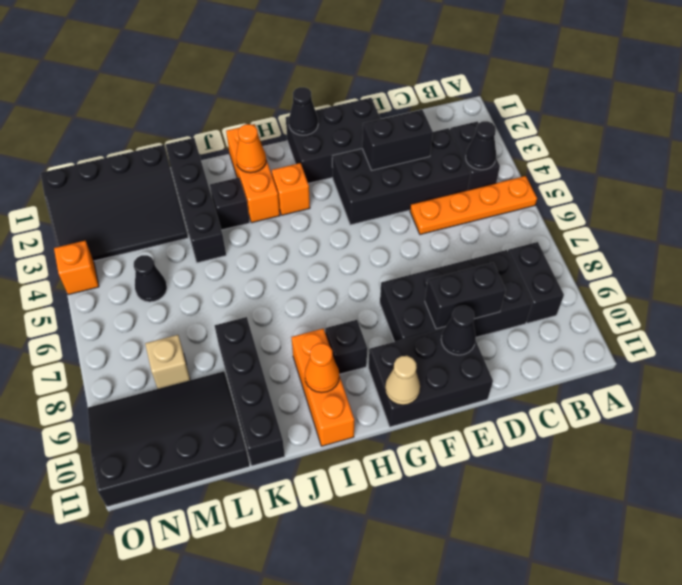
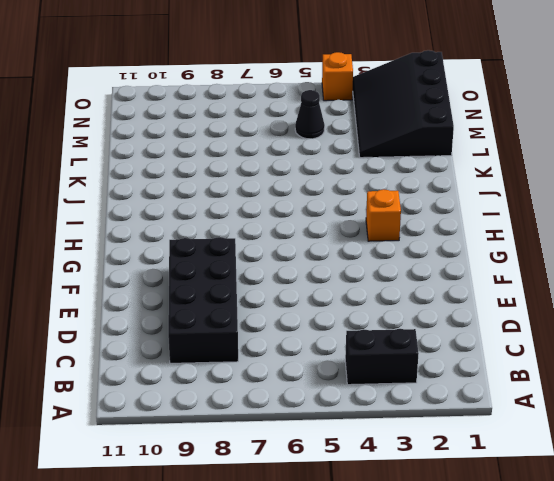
none -> orange 1x4 plate [410,176,537,235]
none -> black 1x2 brick [508,242,564,323]
none -> black 2x4 brick [332,128,470,225]

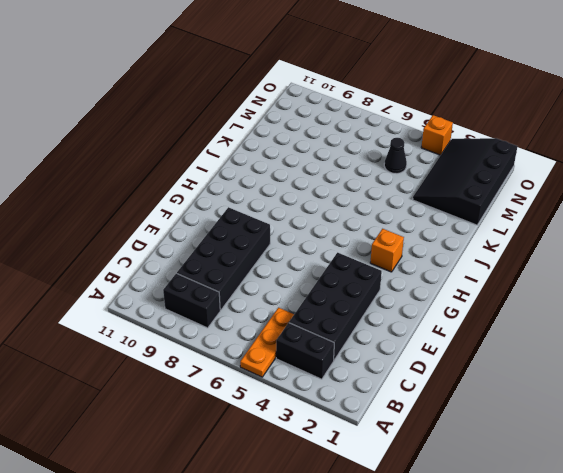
orange 1x3 plate [240,308,294,377] -> orange 1x4 plate [410,176,537,235]
none -> black 2x3 brick [286,98,380,183]
none -> black 2x3 brick [368,329,493,427]
none -> black 1x1 brick [325,320,367,374]

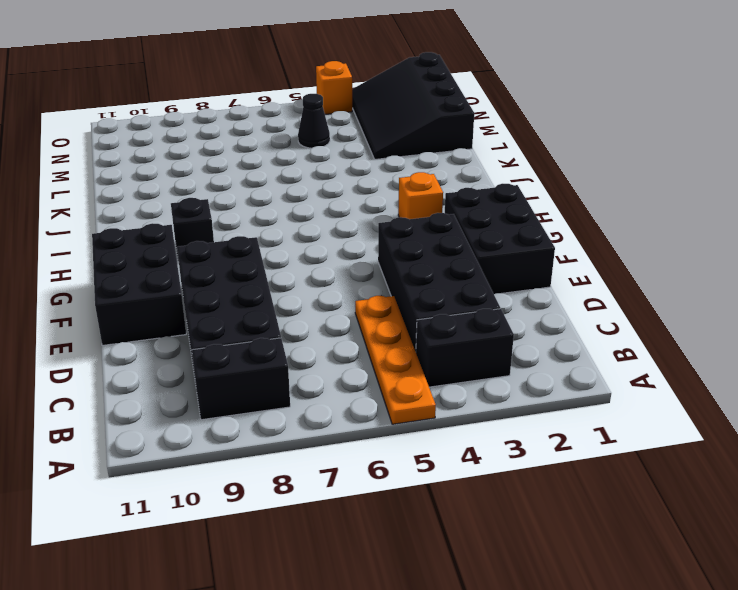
none -> orange 1x3 brick [226,124,280,223]
none -> orange 1x3 brick [291,329,354,446]
none -> black 1x1 brick [210,178,250,230]

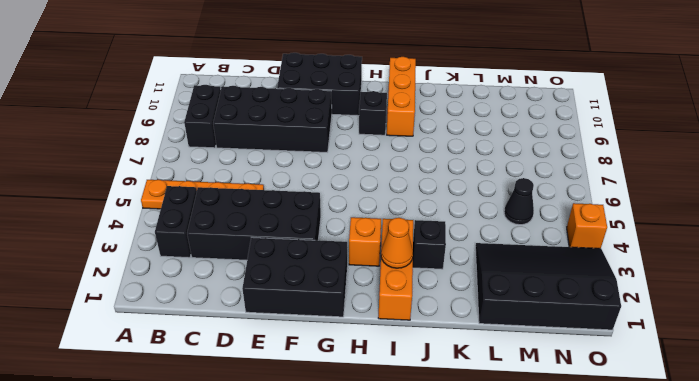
none -> black 1x4 brick [166,138,226,263]
none -> black 1x4 brick [215,317,285,466]
none -> black 3x4 slope [88,371,250,507]

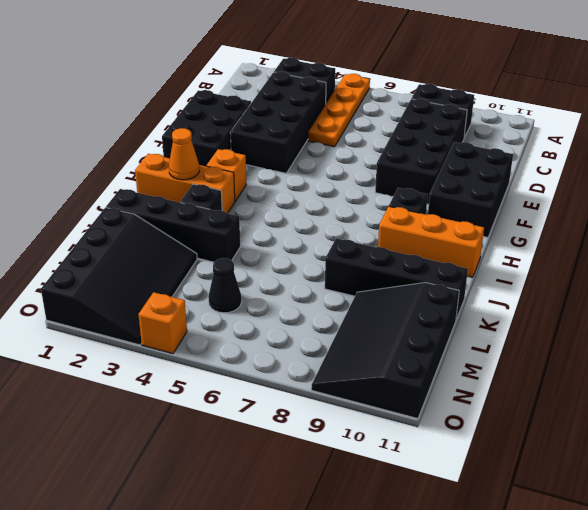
none -> tan 1x1 brick [145,335,190,389]
none -> black 1x1 cone [466,121,496,170]
none -> black 1x2 brick [362,110,433,170]

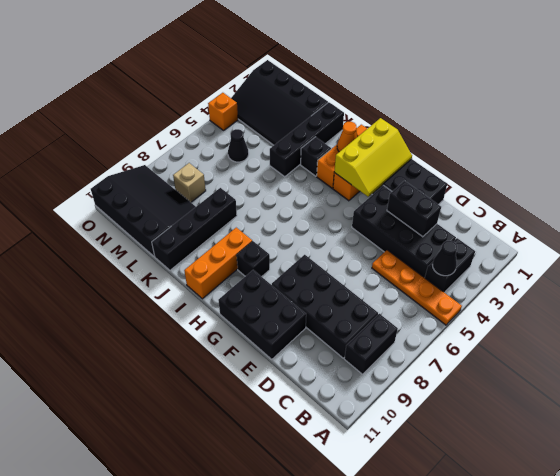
yellow 2x3 slope [334,118,412,197] -> black 1x1 cone [289,87,318,135]
none -> black 1x2 brick [425,263,506,329]
none -> black 1x1 cone [441,306,476,355]
none -> tan 1x1 cone [385,356,420,405]

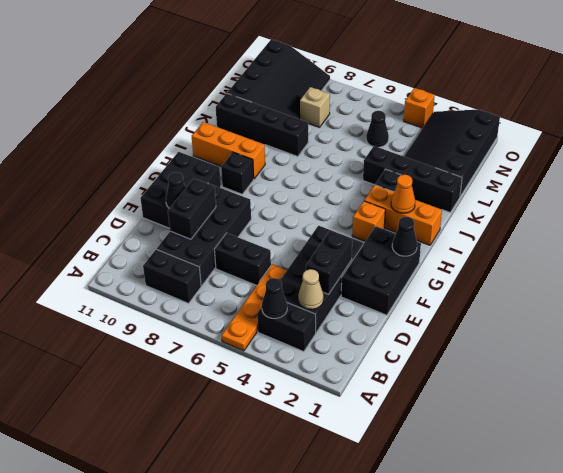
tan 1x1 cone [298,269,323,309] -> tan 1x1 cone moved to [385,356,420,405]
black 1x2 brick [214,233,271,285] -> none
none -> orange 1x1 cone [305,343,339,393]

